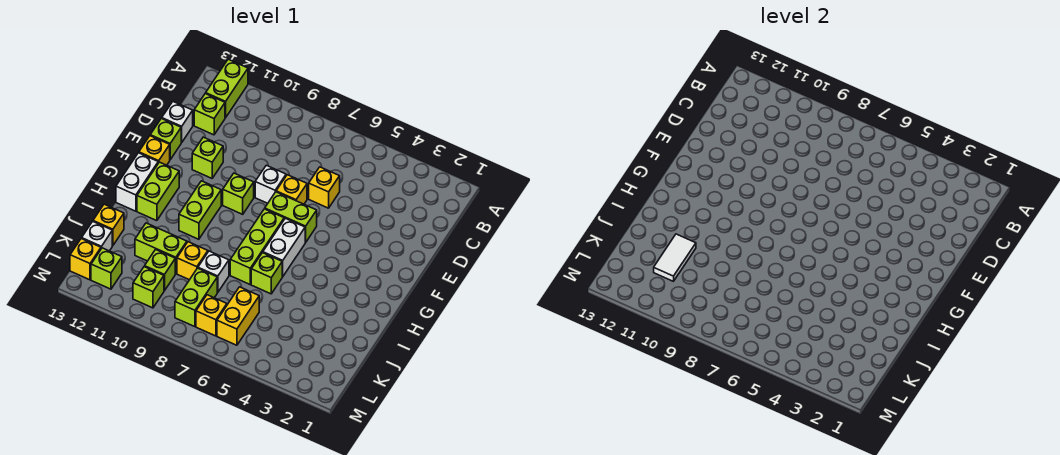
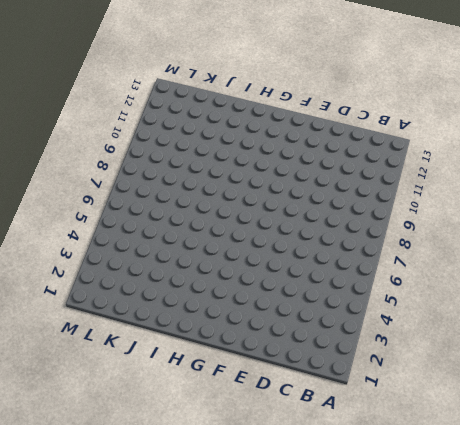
none -> lime 1x2 brick [206,59,248,118]
none -> lime 1x1 brick [194,93,225,135]
none -> yellow 1x1 brick [309,167,340,208]
none -> white 1x1 brick [162,102,193,142]

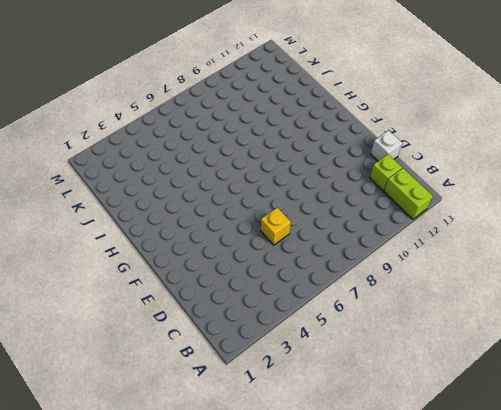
none -> yellow 1x1 brick [276,175,307,204]
none -> white 1x1 brick [255,165,286,203]
none -> lime 1x1 brick [192,137,223,178]
none -> lime 1x1 brick [150,118,182,160]

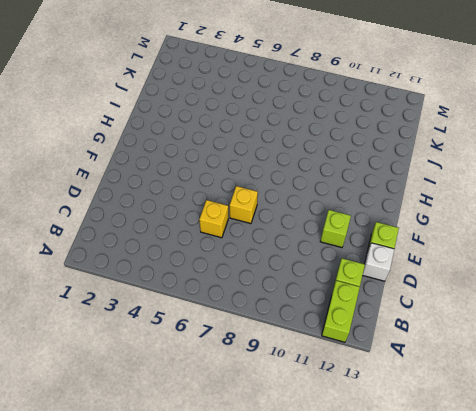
none -> white 1x1 brick [255,165,286,203]
none -> lime 1x2 brick [265,192,317,242]
none -> lime 1x1 brick [223,173,254,214]
none -> yellow 1x1 brick [139,136,170,165]

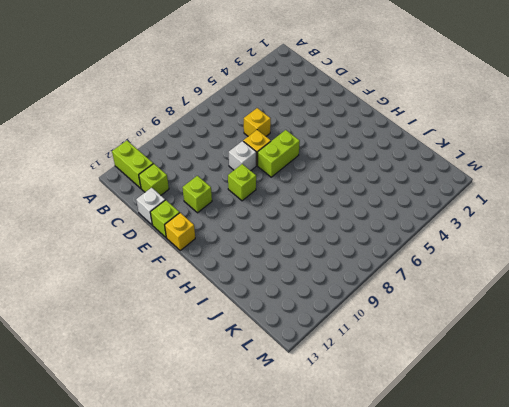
none -> white 1x2 brick [263,218,306,277]
none -> lime 1x3 brick [230,209,284,284]
none -> lime 1x2 brick [179,181,221,239]
none -> lime 1x2 brick [137,162,179,221]

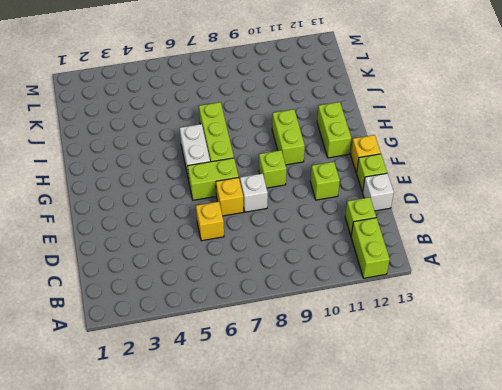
none -> white 1x2 brick [116,153,158,211]
none -> lime 1x1 brick [251,253,282,294]
none -> white 1x1 brick [198,251,229,292]
none -> yellow 1x1 brick [177,242,208,280]

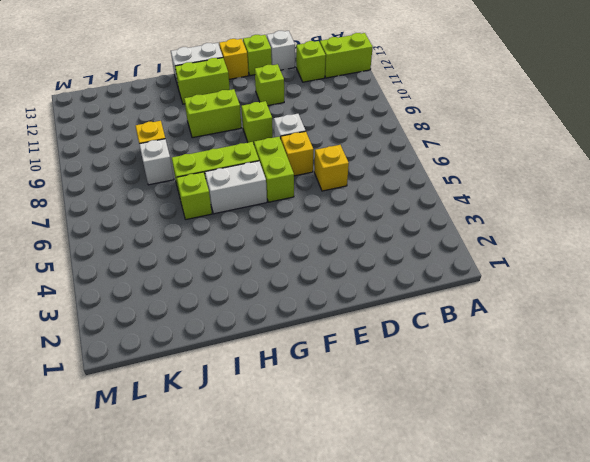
none -> lime 1x2 brick [135,223,187,274]
none -> yellow 1x1 brick [93,204,124,246]
none -> yellow 1x2 brick [217,287,259,345]
none -> lime 1x2 brick [175,268,217,327]

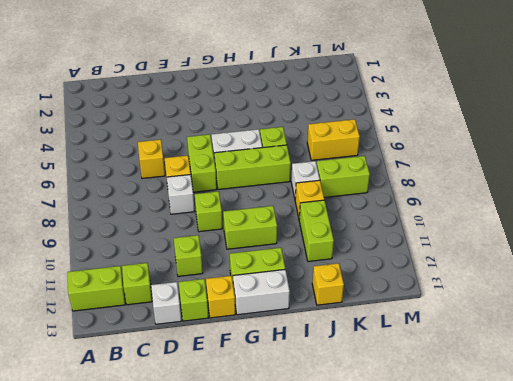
none -> lime 1x1 brick [145,250,175,291]
none -> white 1x1 brick [82,221,112,251]
none -> yellow 1x1 brick [196,295,227,336]
none -> lime 1x1 brick [133,267,164,308]

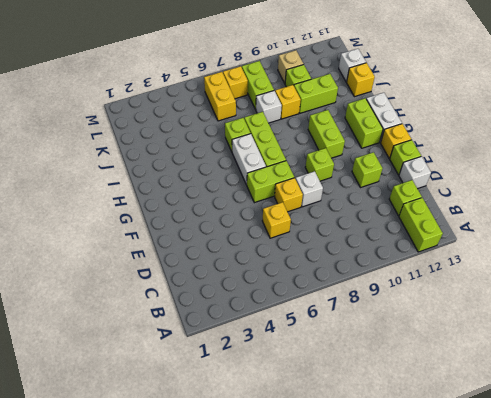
tan 1x1 brick [278,50,303,83] -> lime 1x1 brick [133,267,164,308]
none -> lime 1x1 brick [91,248,122,289]
none -> yellow 1x1 brick [70,238,101,280]
none -> white 1x2 tile [654,234,696,281]

